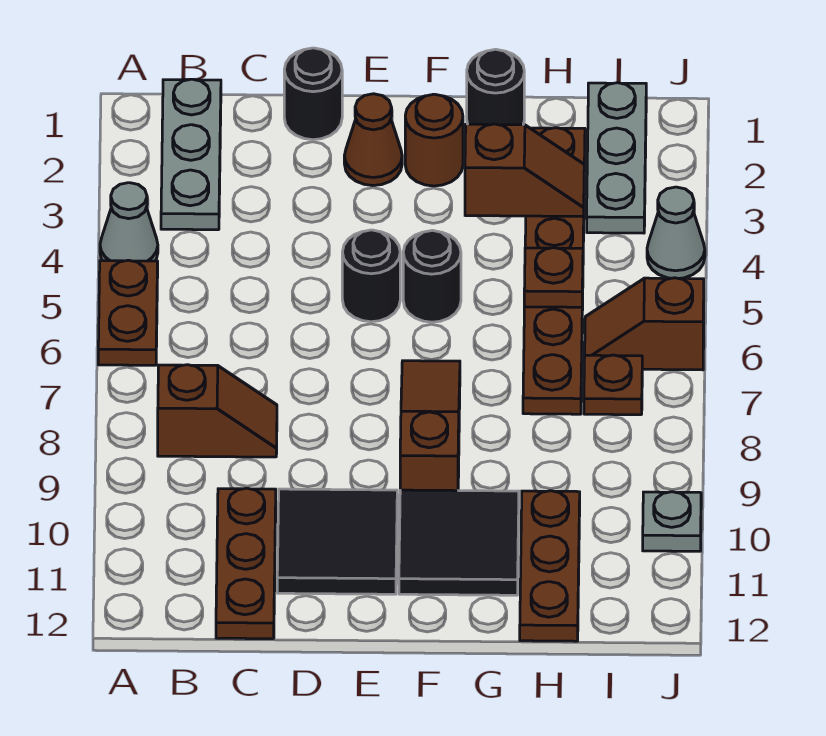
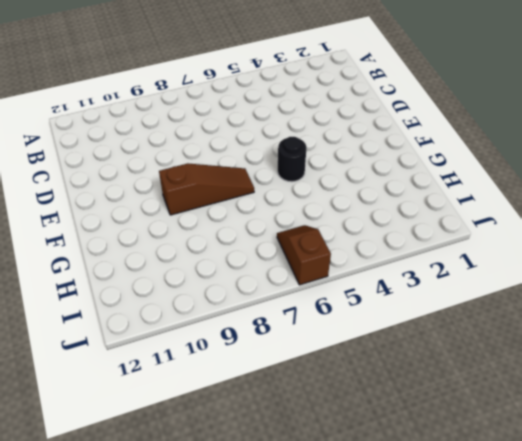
none -> grey 1x1 cone [100,183,158,261]
none -> brown 1x2 plate [98,260,158,365]
none -> grey 1x3 plate [161,79,221,230]

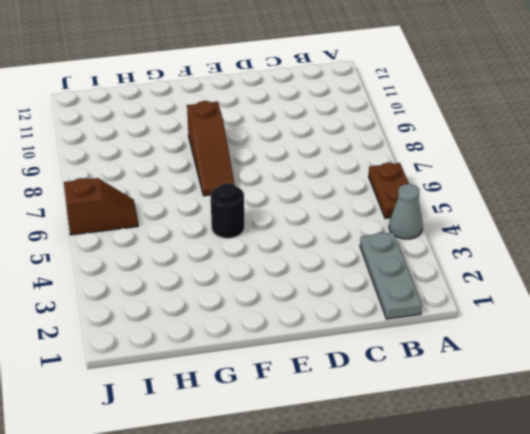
none -> brown 1x2 slope [158,365,277,457]
none -> brown 1x3 plate [216,488,276,639]
none -> black 1x1 round brick [284,48,342,140]

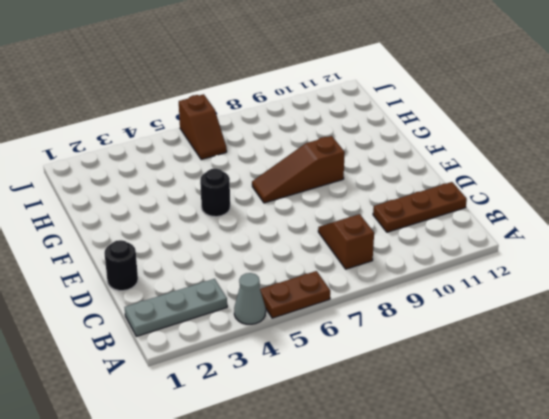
none -> black 2x2 tile [277,489,397,594]
none -> brown 1x1 cone [344,94,402,186]
none -> black 1x1 round brick [342,230,400,322]

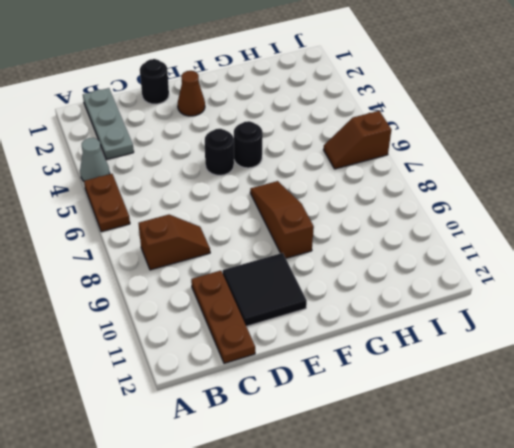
none -> brown 1x1 round brick [405,94,463,186]
none -> black 2x2 tile [399,490,519,595]
none -> black 1x1 round brick [467,49,524,125]

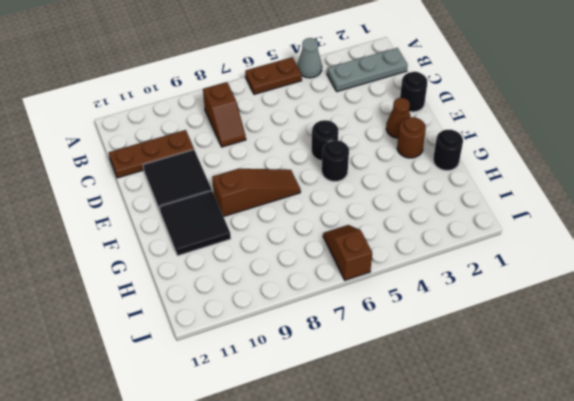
none -> brown 1x6 plate [523,128,585,414]
none -> brown 1x3 plate [520,491,580,641]
none -> grey 1x3 plate [587,83,646,233]

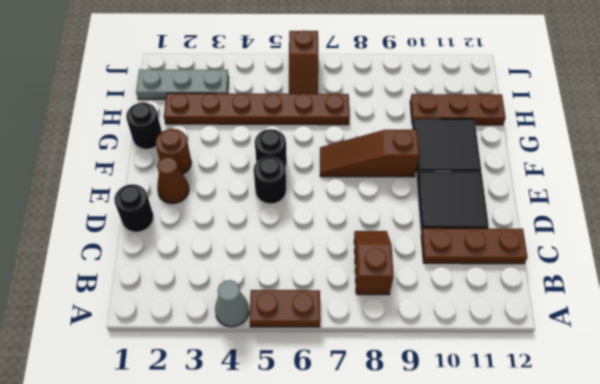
none -> grey 1x3 plate [161,79,221,230]
none -> brown 1x1 plate [584,355,642,415]
none -> grey 1x1 cone [647,187,705,278]

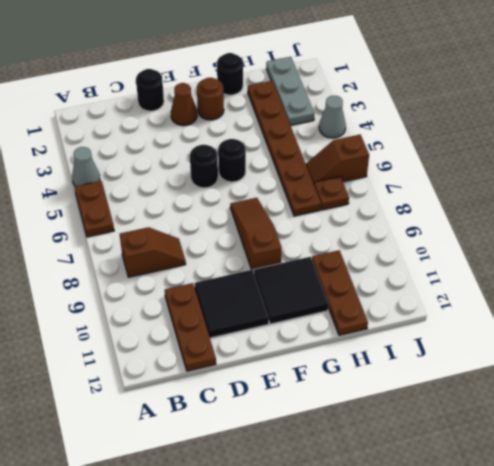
none -> grey 1x3 plate [161,79,221,230]
none -> grey 1x1 plate [643,492,701,551]
none -> brown 1x2 slope [465,124,584,217]

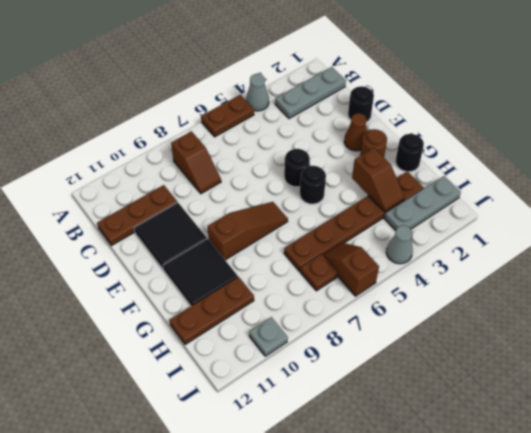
none -> brown 1x1 plate [524,248,583,307]

